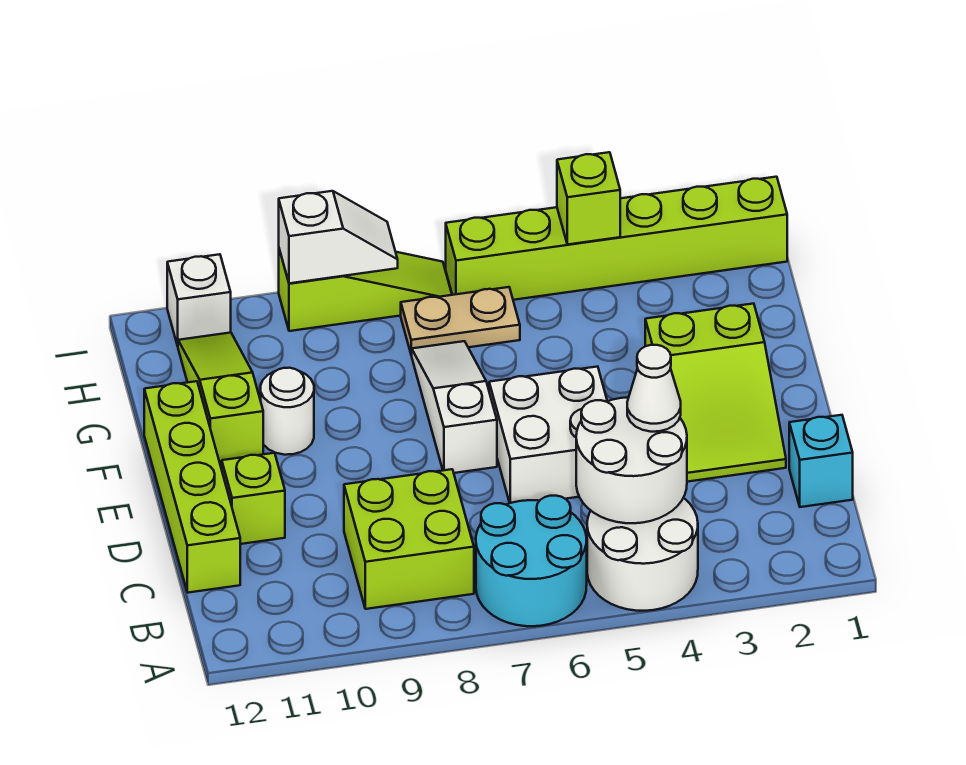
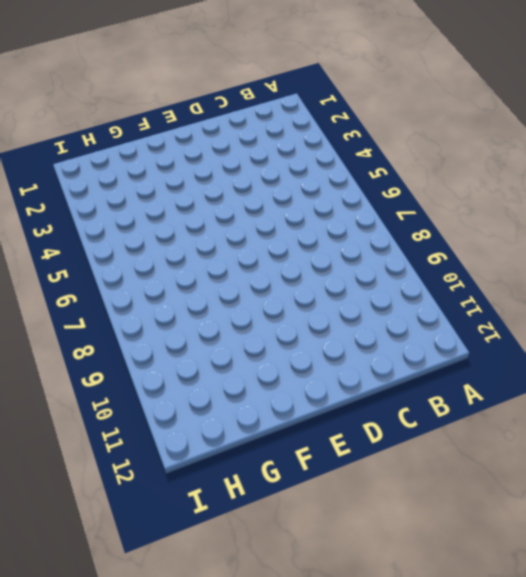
none -> white 2x2 round brick [587,498,698,611]
none -> cyan 2x2 round brick [476,496,587,626]
none -> lime 2x2 brick [344,469,474,609]

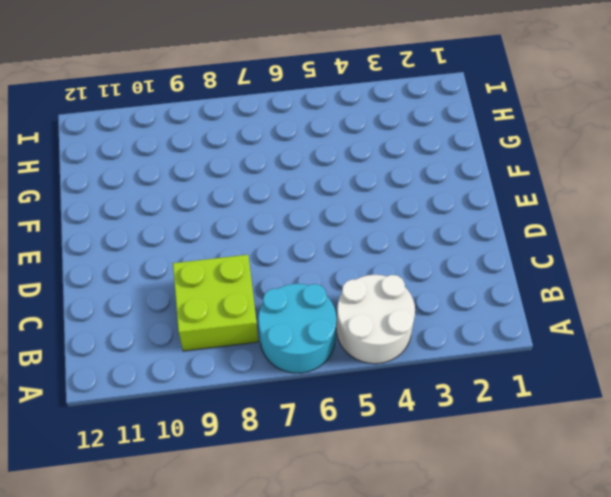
none -> cyan 1x1 brick [789,415,853,507]
none -> lime 1x4 brick [144,381,240,593]
none -> lime 2x3 slope [645,304,786,482]

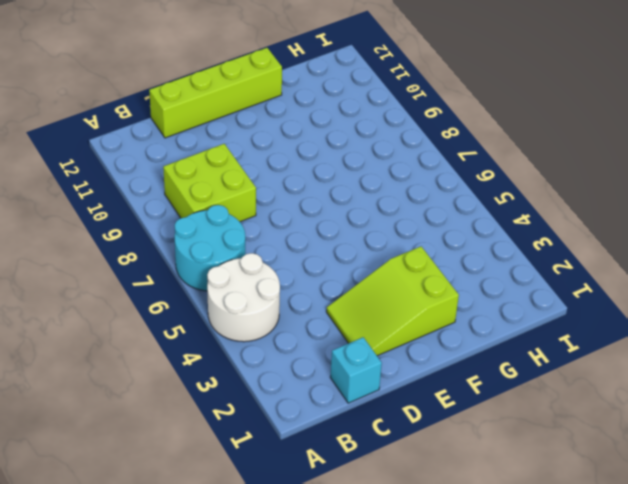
none -> white 2x2 brick [489,367,607,503]
none -> lime 1x1 brick [222,453,285,544]
none -> white 1x3 slope [412,341,497,473]

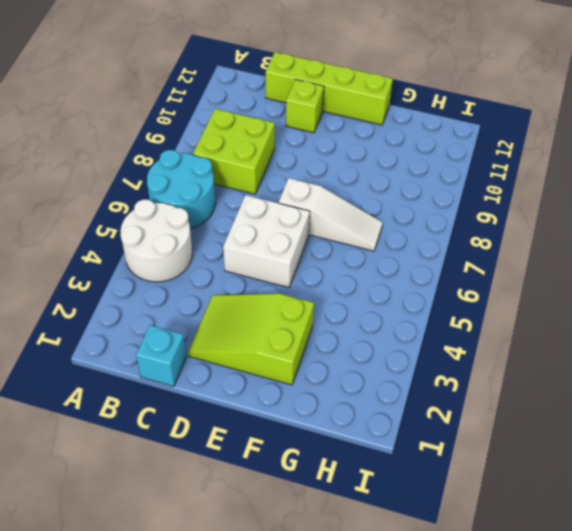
none -> white 1x1 round brick [261,368,314,455]
none -> lime 1x3 slope [178,333,263,464]
none -> tan 1x2 plate [401,287,520,355]

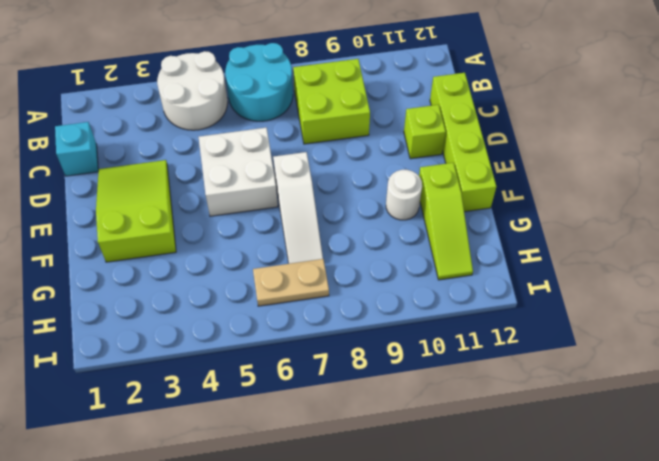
none -> lime 1x6 brick [446,177,787,300]
none -> lime 1x3 slope [279,249,452,331]
none -> white 1x1 brick [167,254,231,346]

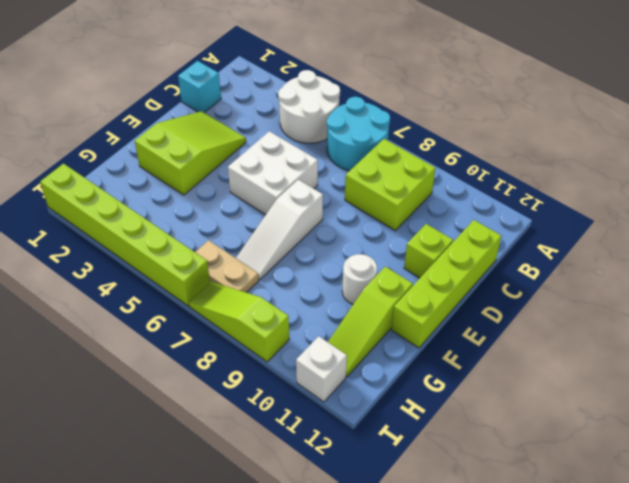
none -> white 2x2 round brick [576,397,687,523]
none -> lime 1x1 brick [557,152,620,244]
none -> white 1x2 slope [279,191,398,283]

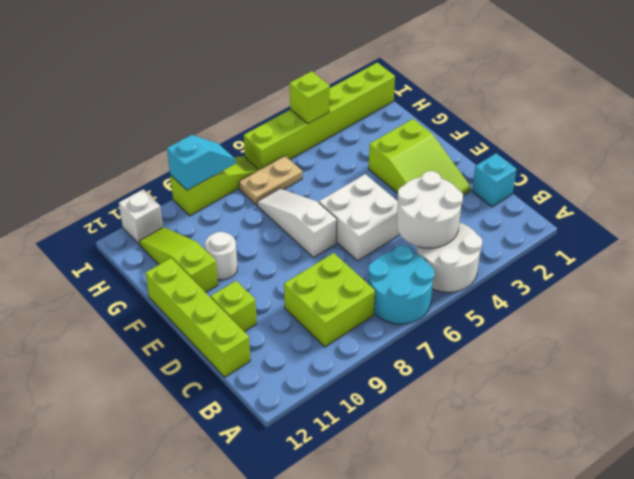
cyan 1x2 slope [167,135,236,190] -> white 1x2 slope [279,191,398,283]
none -> white 1x1 cone [627,345,681,432]

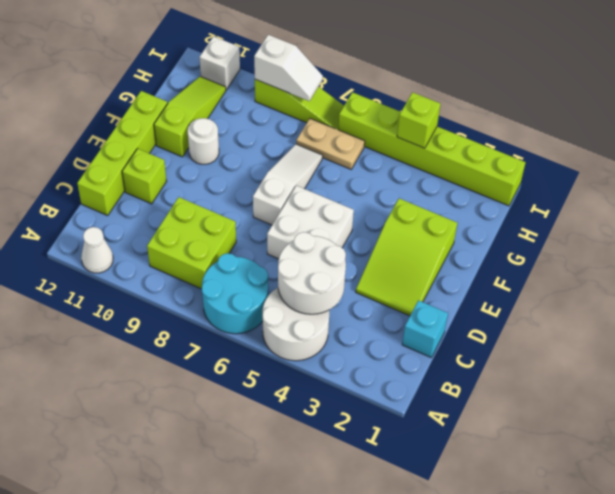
white 1x1 cone [81,227,113,273] -> white 1x1 cone moved to [627,345,681,432]

